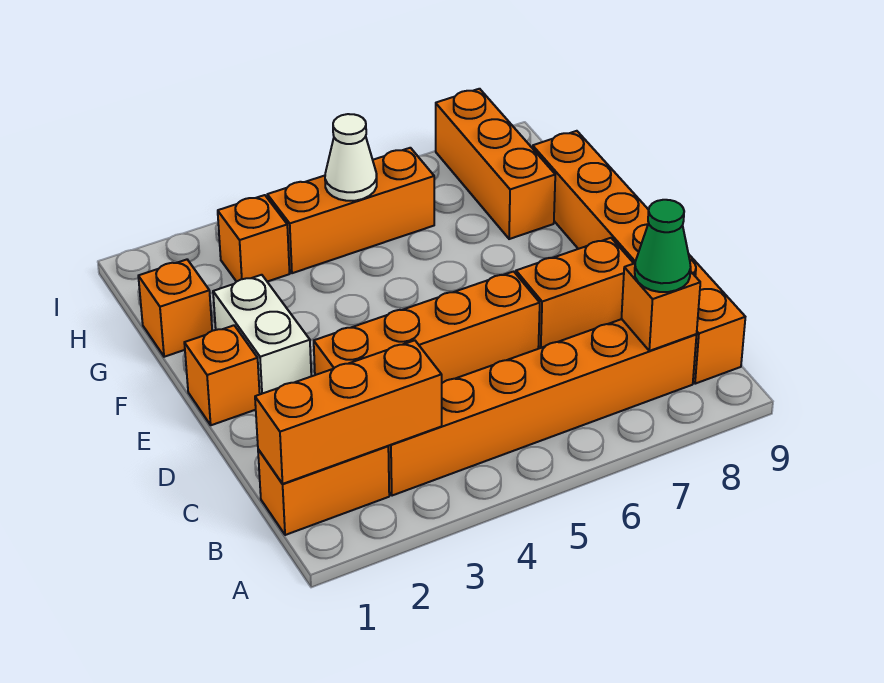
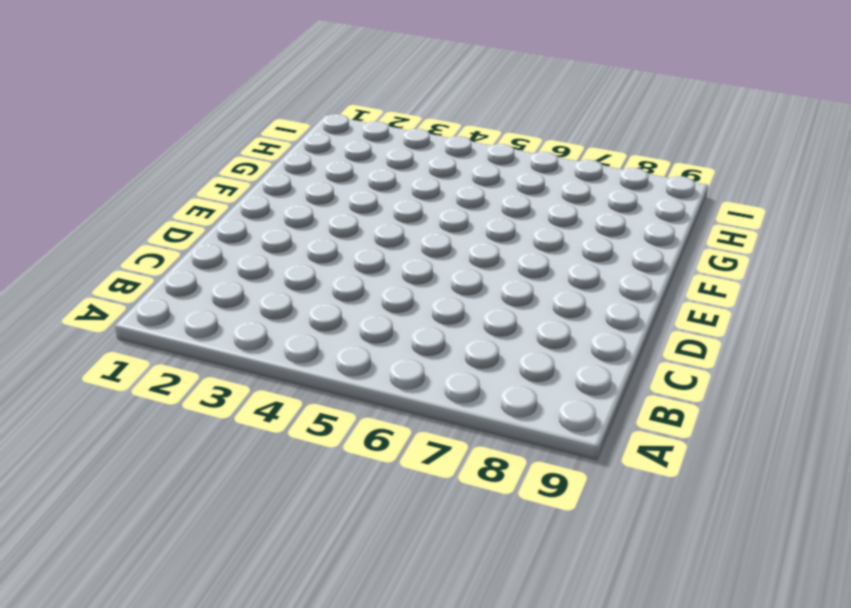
none -> orange 1x2 brick [258,446,389,535]
none -> orange 1x6 brick [388,319,696,496]
none -> orange 1x6 brick [533,131,745,384]

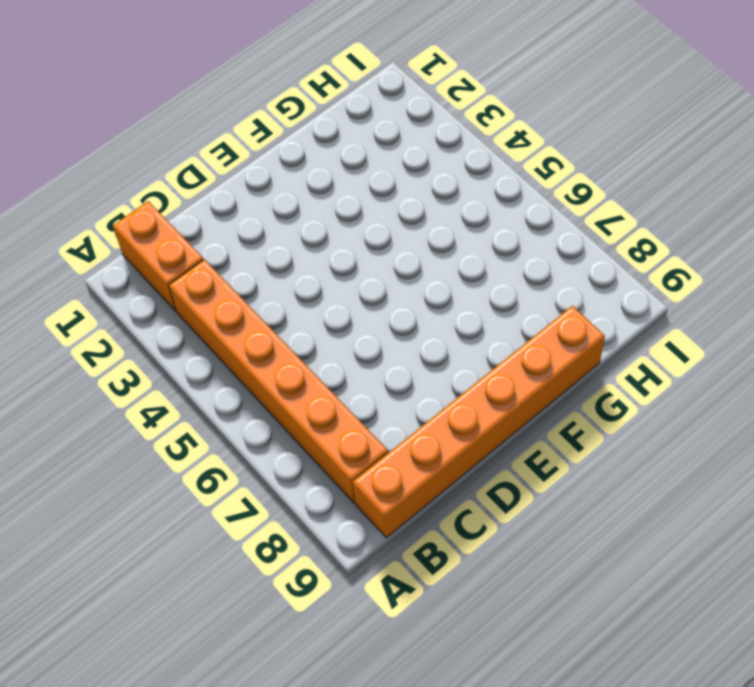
none -> orange 1x4 brick [314,271,540,383]
none -> orange 1x2 brick [516,238,634,349]
none -> orange 1x1 brick [184,325,260,425]

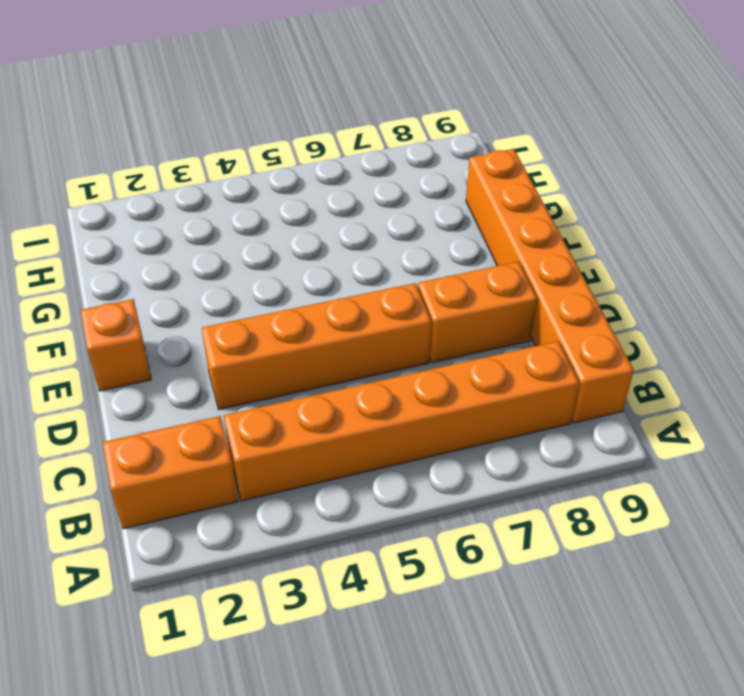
none -> white 1x2 brick [213,275,311,394]
none -> orange 1x1 brick [138,260,212,357]
none -> orange 1x3 brick [436,89,555,239]

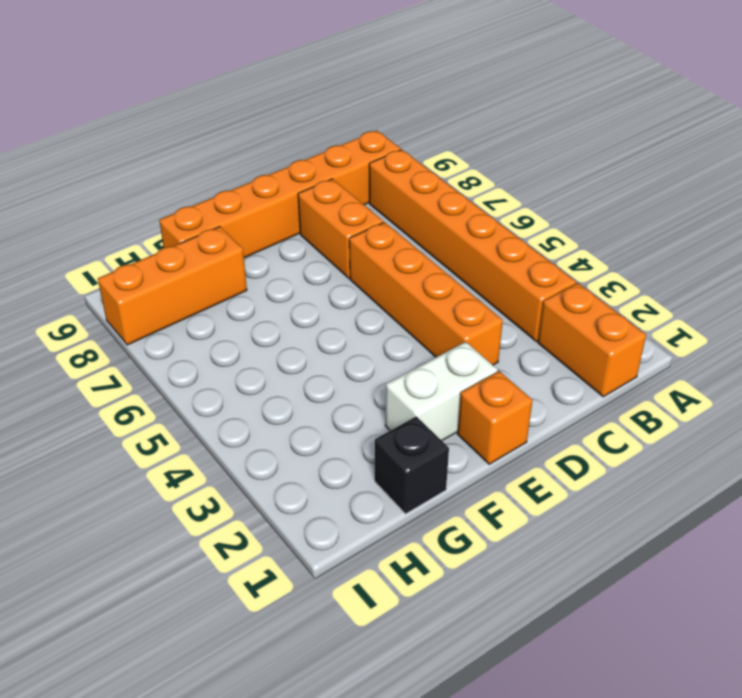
black 1x1 brick [375,416,449,514] -> orange 1x1 brick [138,260,212,357]
none -> orange 1x1 brick [218,195,290,282]
none -> orange 1x3 brick [267,148,434,273]
none -> orange 1x3 brick [255,340,442,484]

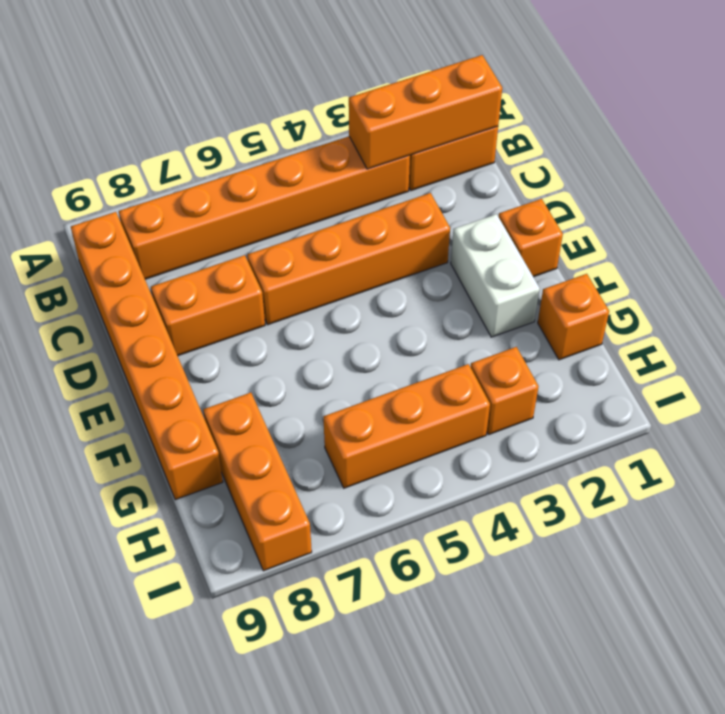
none -> orange 1x1 brick [622,263,700,351]
none -> white 1x1 cone [325,114,377,201]
none -> green 1x1 cone [635,200,691,292]

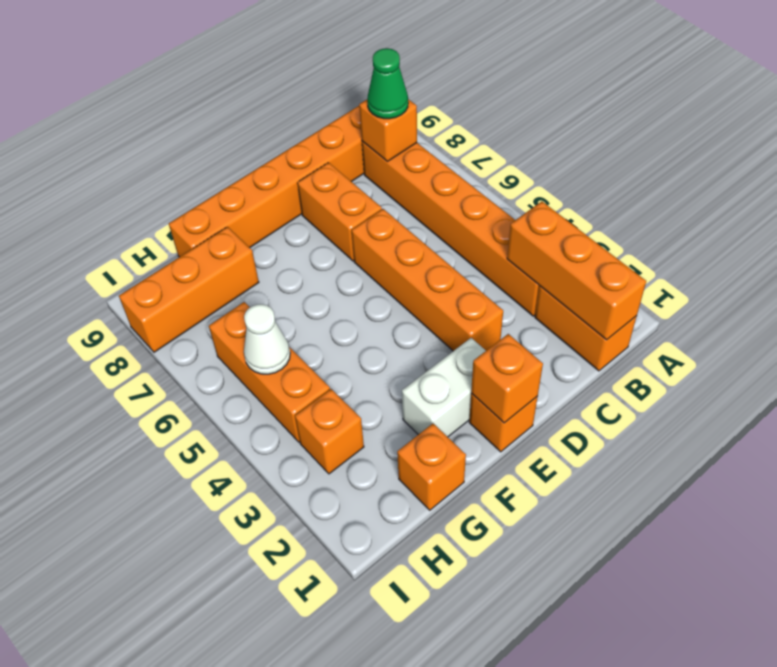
orange 1x1 brick [471,334,543,423] -> none

